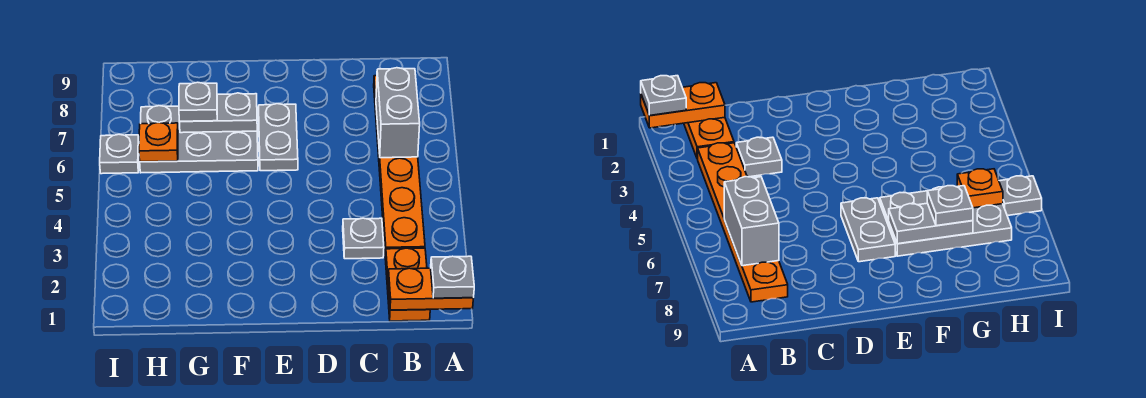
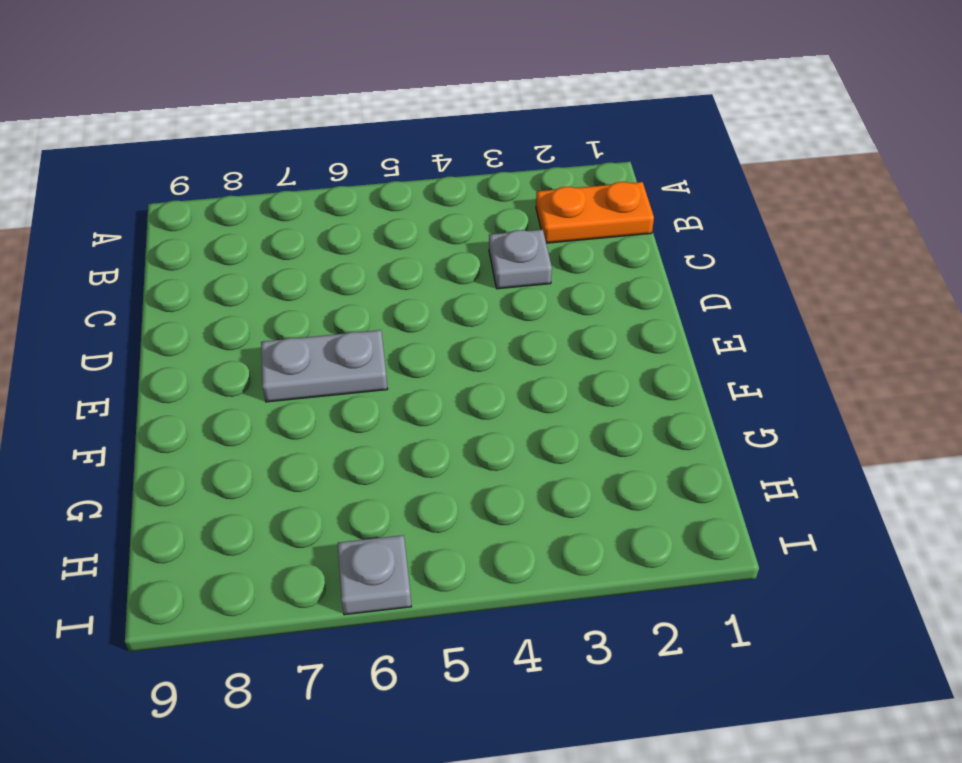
none -> orange 1x6 plate [374,76,425,258]
none -> grey 2x3 plate [140,106,258,173]
none -> orange 1x2 plate [388,268,473,310]

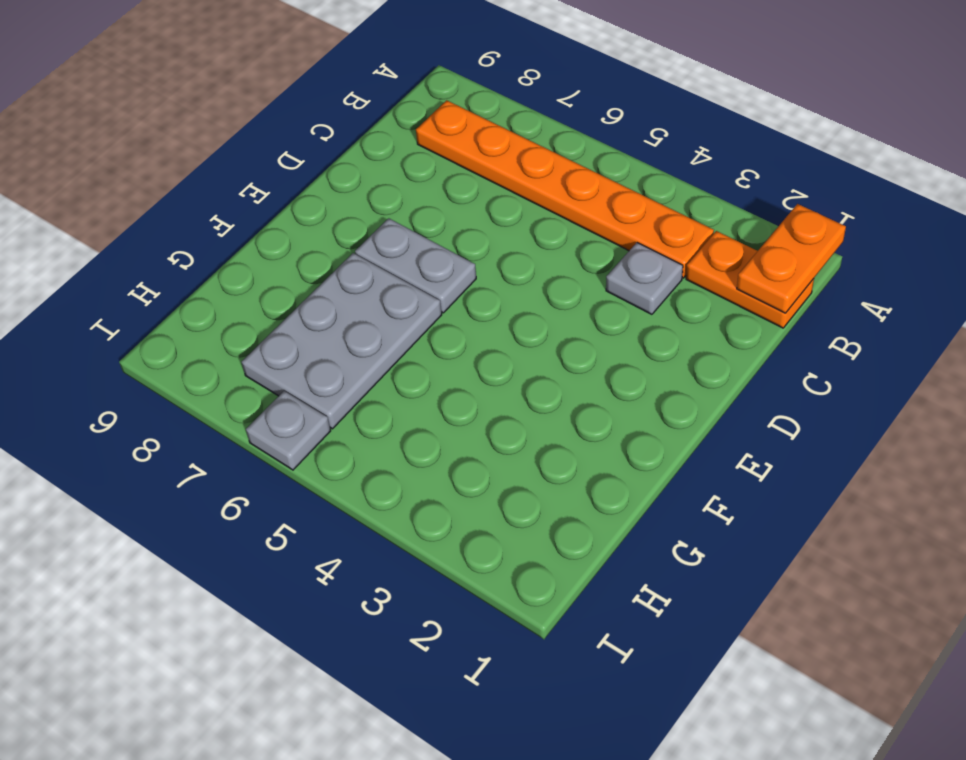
none -> grey 1x2 brick [376,68,420,158]
none -> grey 1x2 plate [180,93,257,133]
none -> orange 1x1 plate [139,122,178,162]

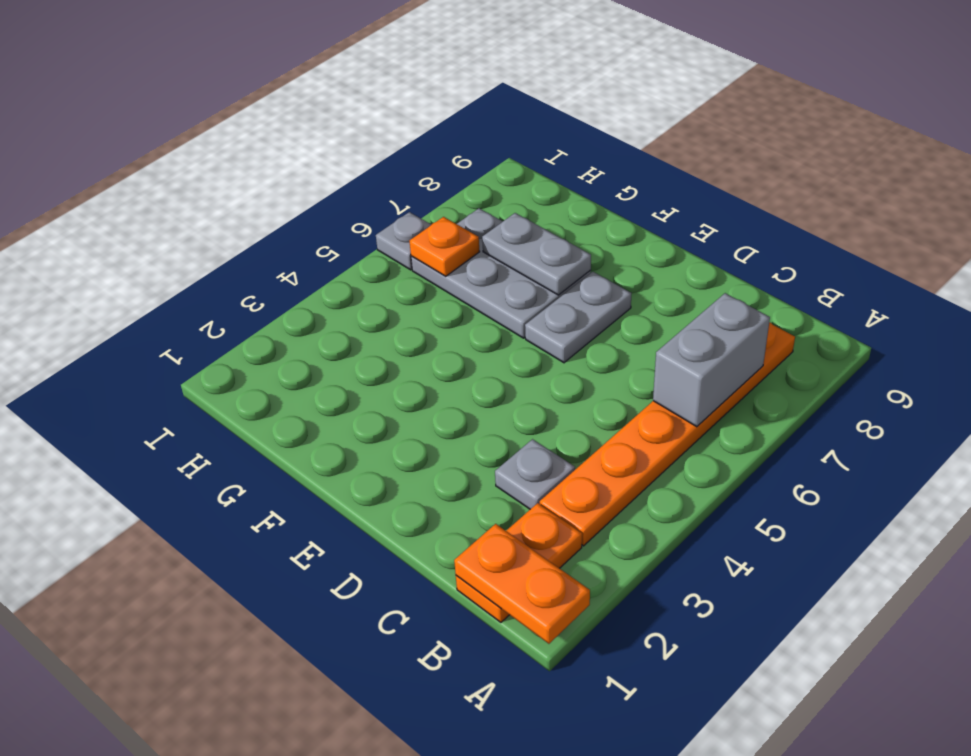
none -> grey 1x1 plate [431,256,474,298]
none -> grey 1x1 plate [179,82,217,121]

